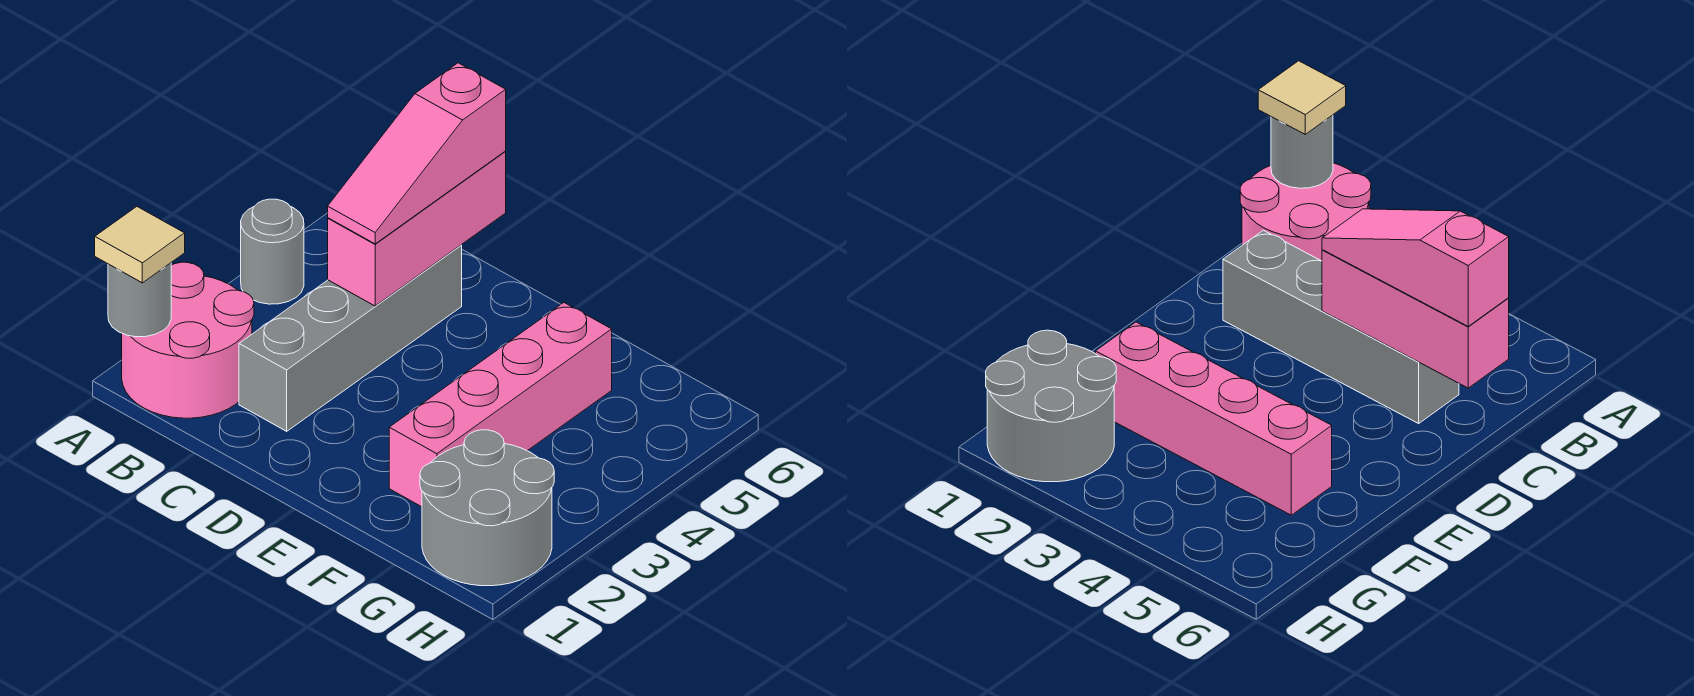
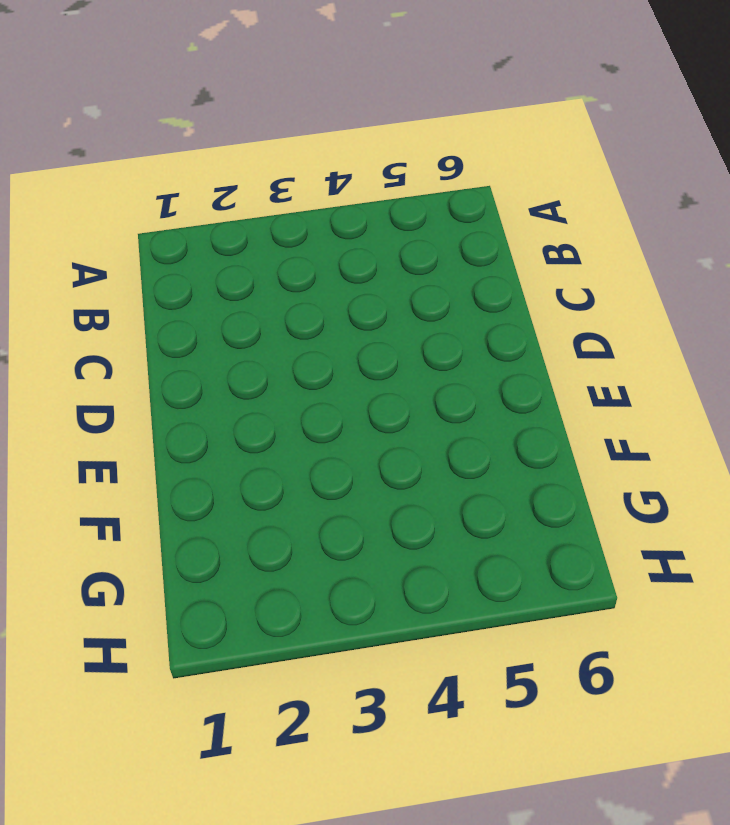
none -> pink 2x2 round brick [122,262,254,418]
none -> grey 1x1 round brick [241,199,304,304]

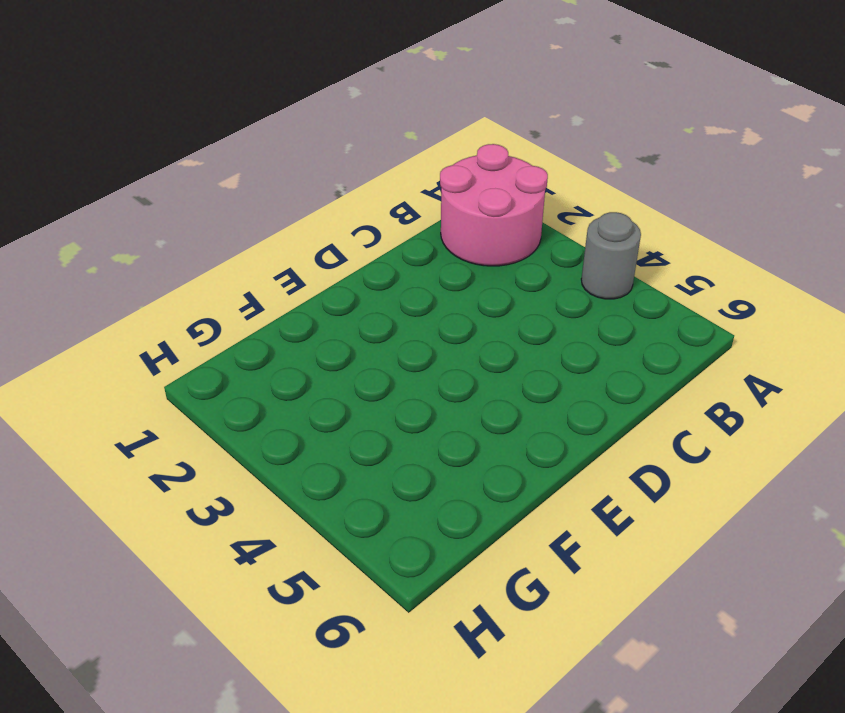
none -> grey 1x4 brick [239,245,462,431]
none -> pink 1x4 brick [389,303,612,507]

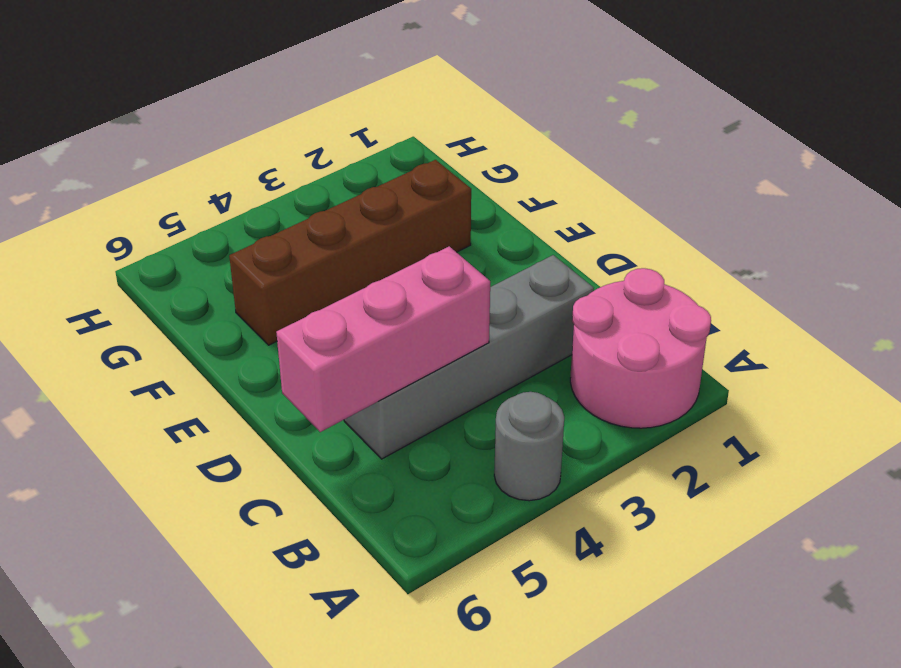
brown 1x4 brick [229,160,471,345] -> pink 1x4 brick [389,303,612,507]
none -> grey 2x2 round brick [420,430,554,586]
none -> grey 1x1 round brick [108,263,171,337]

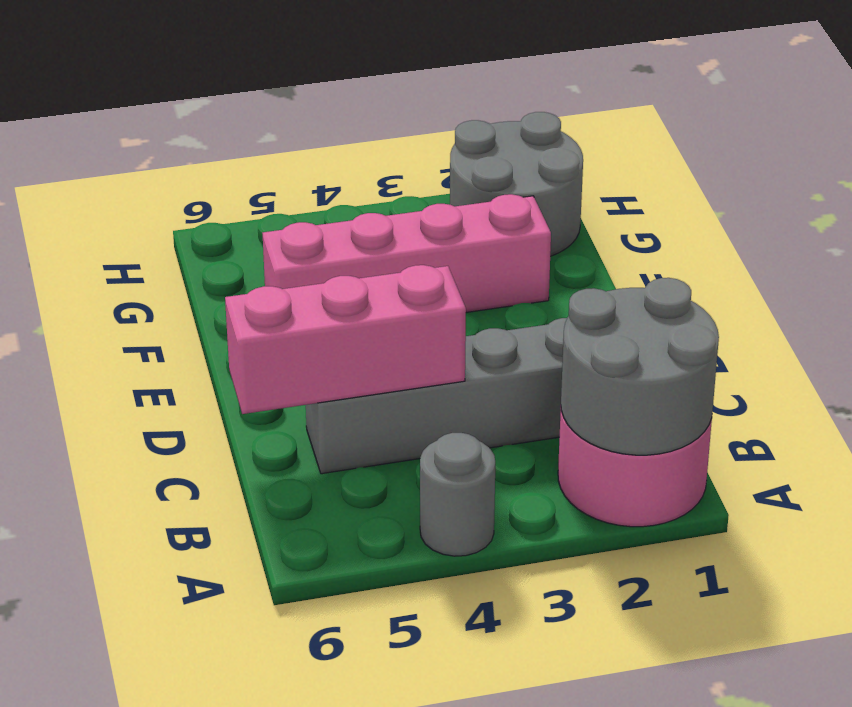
grey 2x2 round brick [561,278,719,455] -> grey 1x1 round brick [108,263,171,337]
none -> tan 1x1 tile [95,207,185,283]
none -> pink 1x3 slope [328,63,506,244]

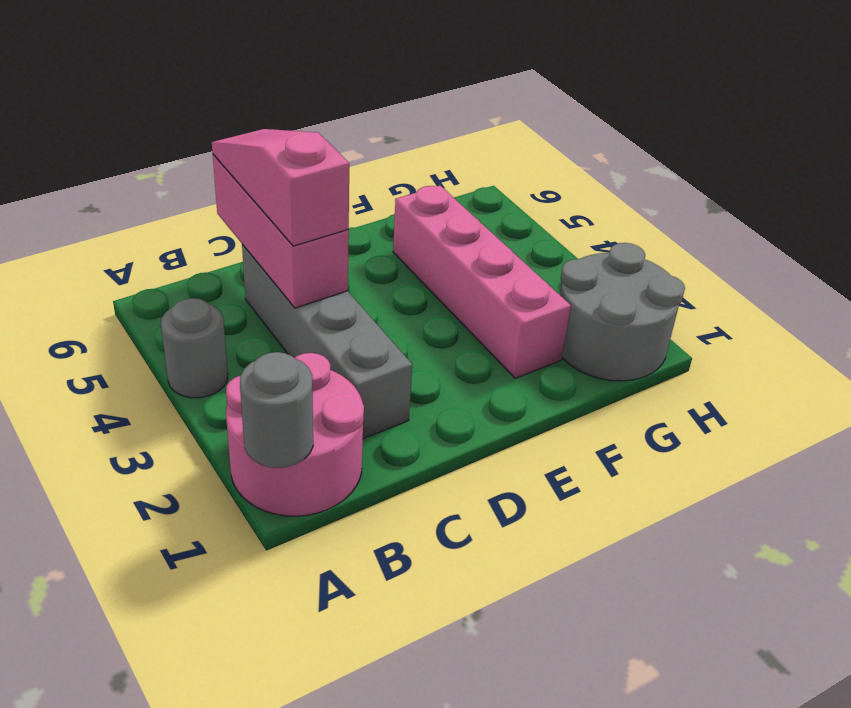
pink 1x3 slope [212,129,349,246] -> pink 1x3 slope turned to [328,63,506,244]
none -> tan 1x1 tile [95,207,185,283]

